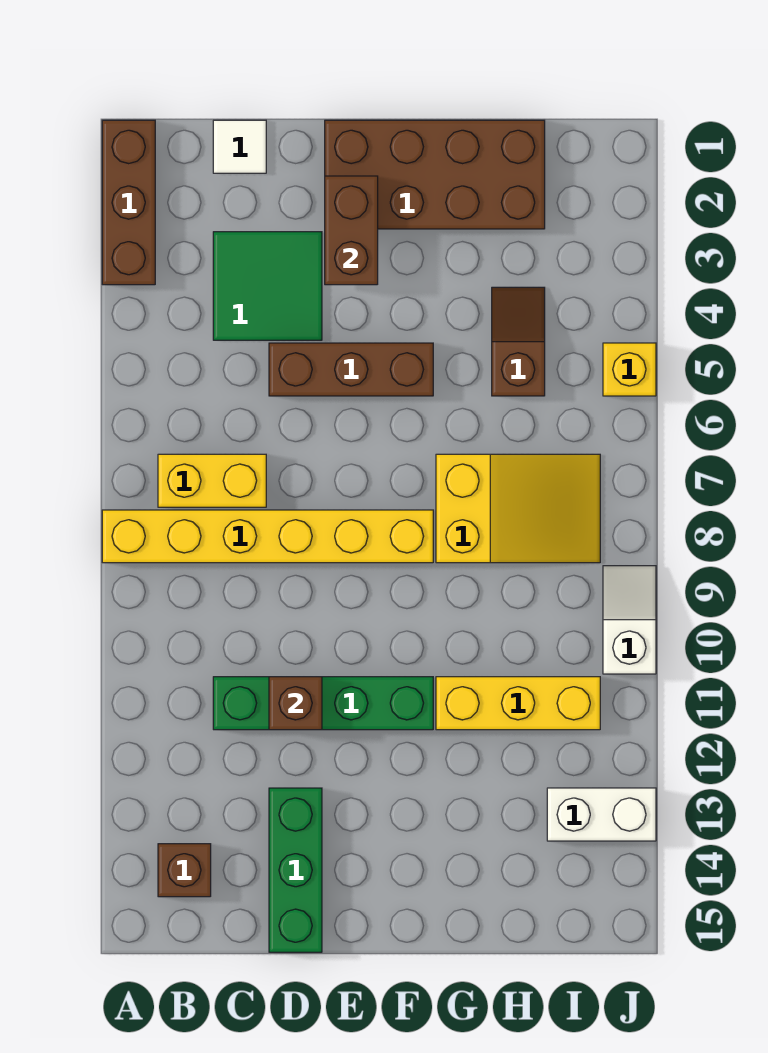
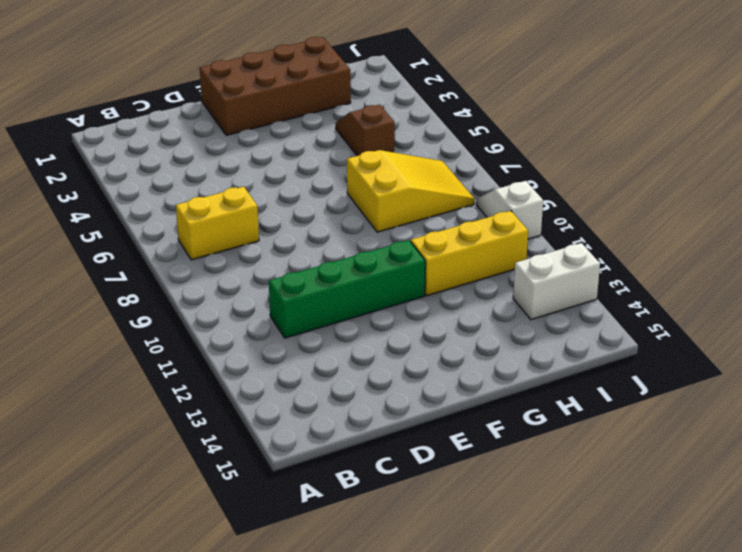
none -> brown 1x3 brick [102,120,155,285]
none -> yellow 1x6 brick [102,510,433,563]
none -> brown 1x1 brick [158,844,211,897]

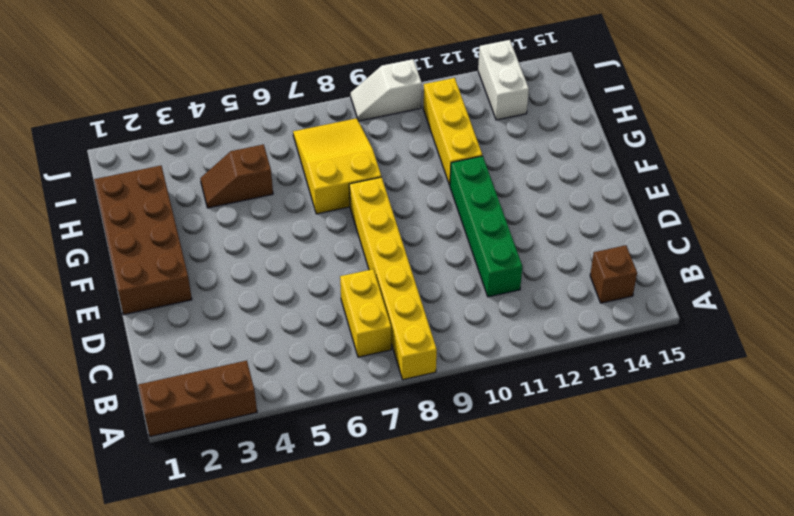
none -> white 1x1 tile [213,120,266,173]
none -> green 2x2 tile [213,232,322,340]
none -> brown 1x3 brick [269,343,433,396]

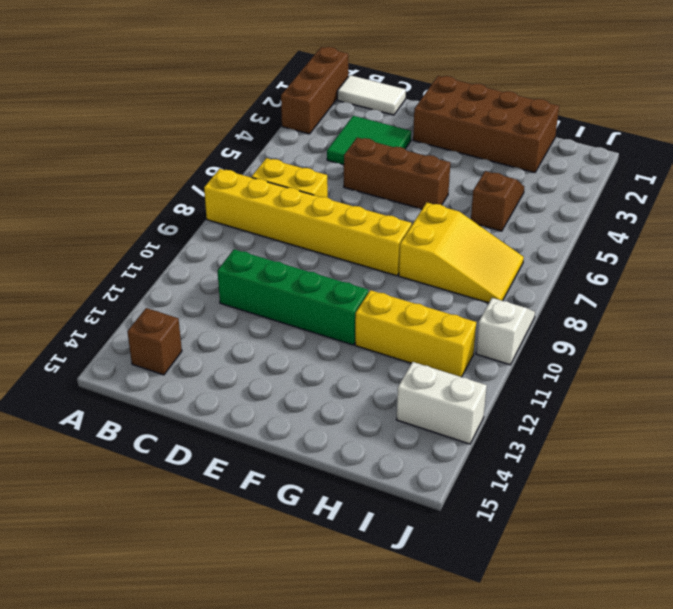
white 1x2 tile [337,75,406,115] -> white 1x1 tile [213,120,266,173]
none -> green 1x3 brick [269,788,322,952]
none -> yellow 1x1 brick [603,343,656,396]
none -> brown 1x1 brick [269,677,322,730]

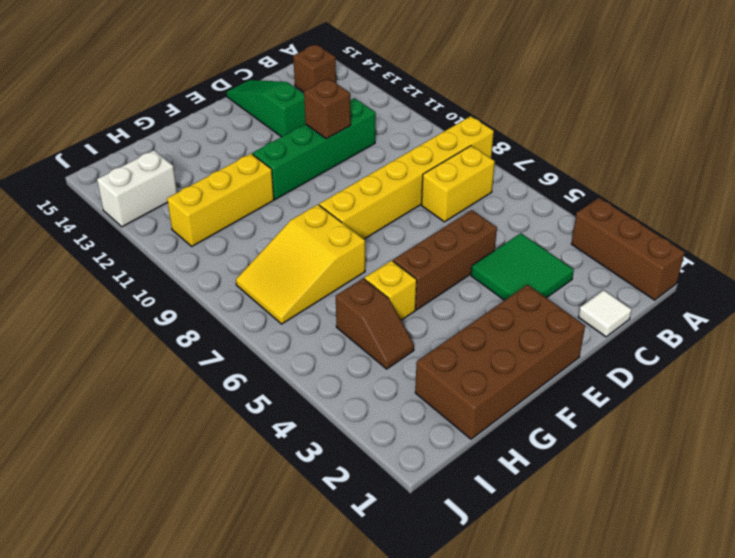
green 1x3 slope [227,80,305,137] -> green 1x3 brick [269,788,322,952]
yellow 1x1 brick [365,260,417,320] -> yellow 1x1 brick moved to [603,343,656,396]
none -> white 1x2 slope [603,566,656,674]
none -> brown 1x2 brick [325,176,378,285]

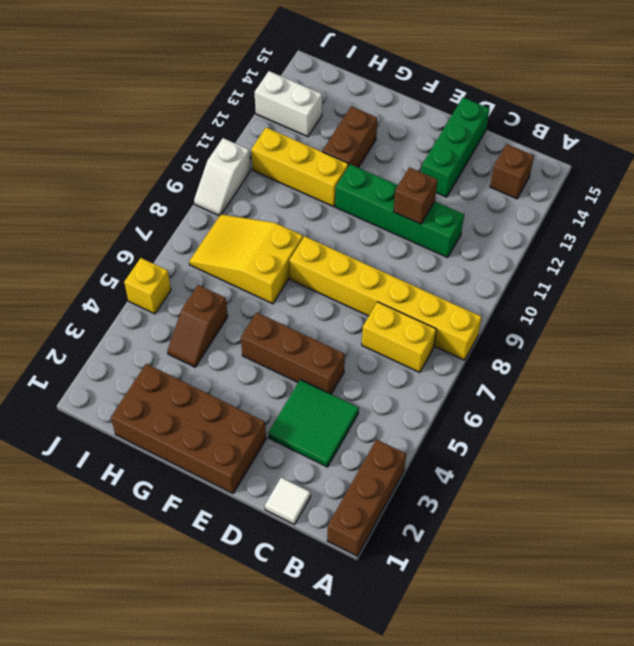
brown 1x2 brick [322,106,377,168] -> brown 1x2 brick moved to [325,176,378,285]

